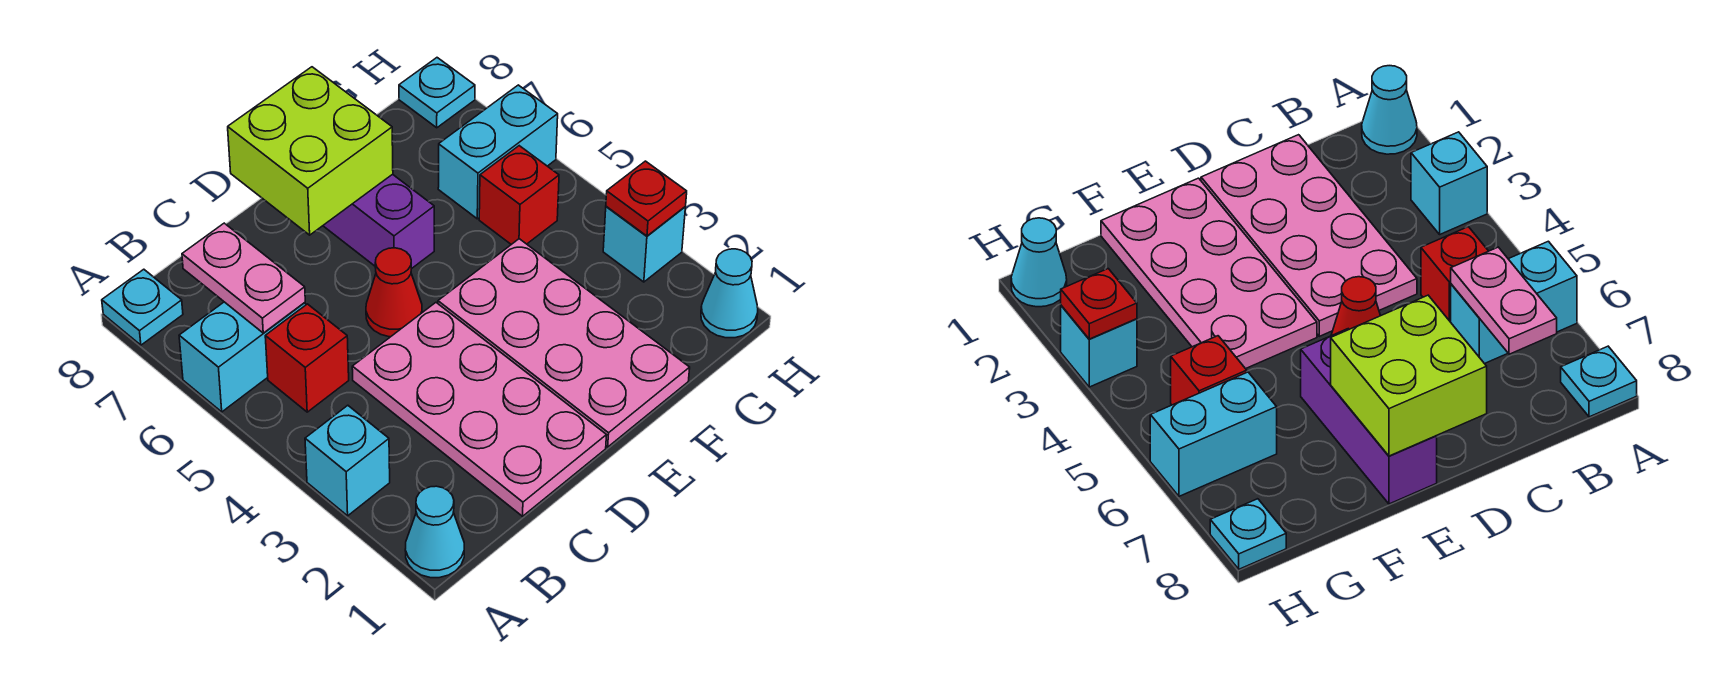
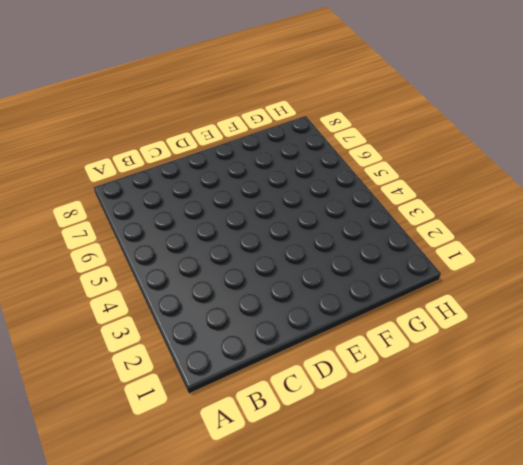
none -> cyan 1x1 cone [405,486,464,578]
none -> cyan 1x1 brick [305,405,390,516]
none -> cyan 1x2 brick [179,302,306,412]

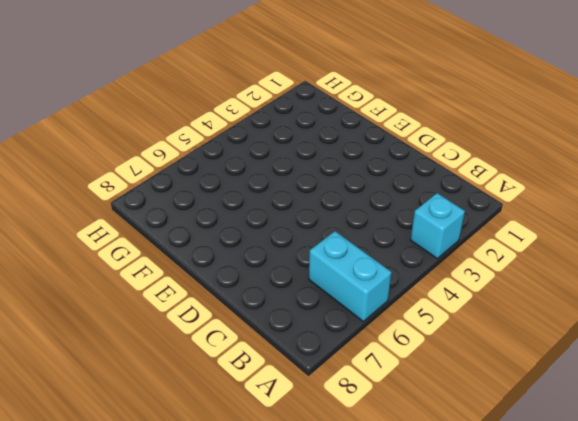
none -> cyan 1x1 cone [405,486,464,578]
none -> cyan 1x1 plate [102,269,183,345]
none -> red 1x1 brick [265,304,349,412]

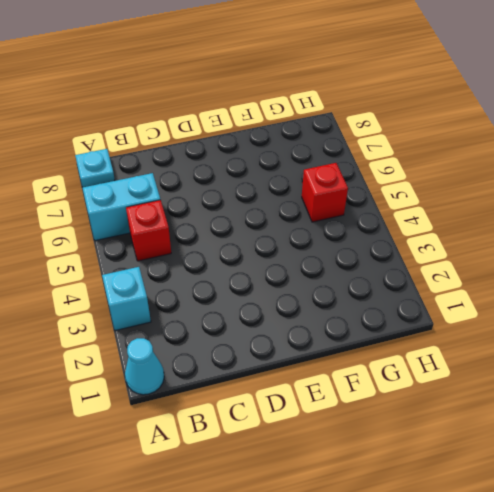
none -> pink 2x4 plate [352,303,606,516]
none -> red 1x1 cone [366,248,422,337]
none -> pink 2x4 plate [438,239,690,447]

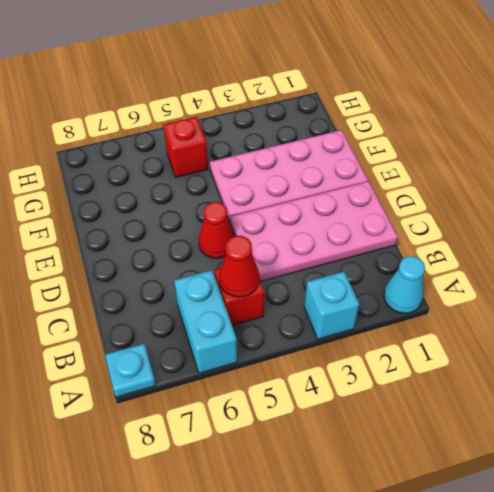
red 1x1 cone [219,236,259,297] -> none
none -> purple 1x3 brick [323,174,434,269]
none -> cyan 1x2 brick [438,85,558,219]
none -> cyan 1x1 cone [701,249,758,338]

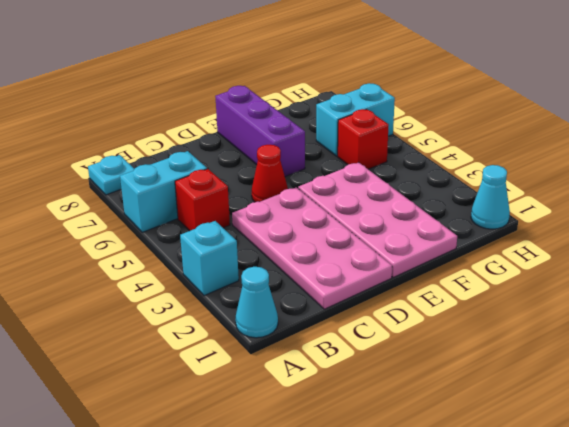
none -> cyan 1x1 brick [603,206,685,282]
none -> cyan 1x1 plate [399,58,475,128]
none -> pink 1x2 plate [182,223,305,333]

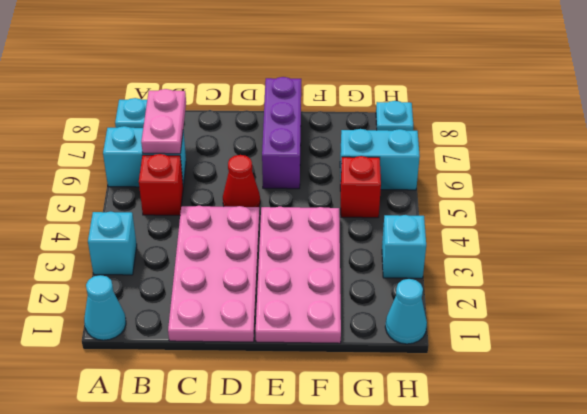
none -> lime 2x2 brick [228,67,393,235]
none -> red 1x1 plate [606,161,687,236]

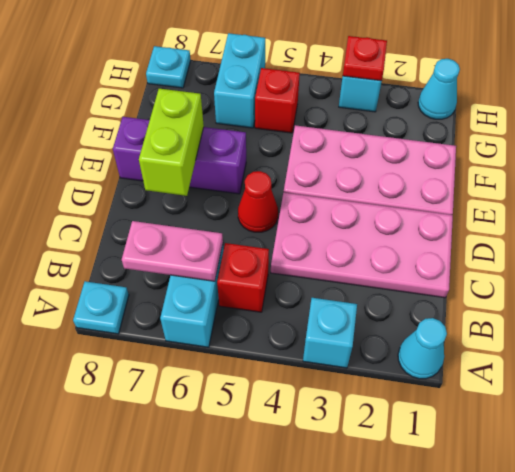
lime 1x2 brick [139,89,204,196] -> lime 2x2 brick [228,67,393,235]

